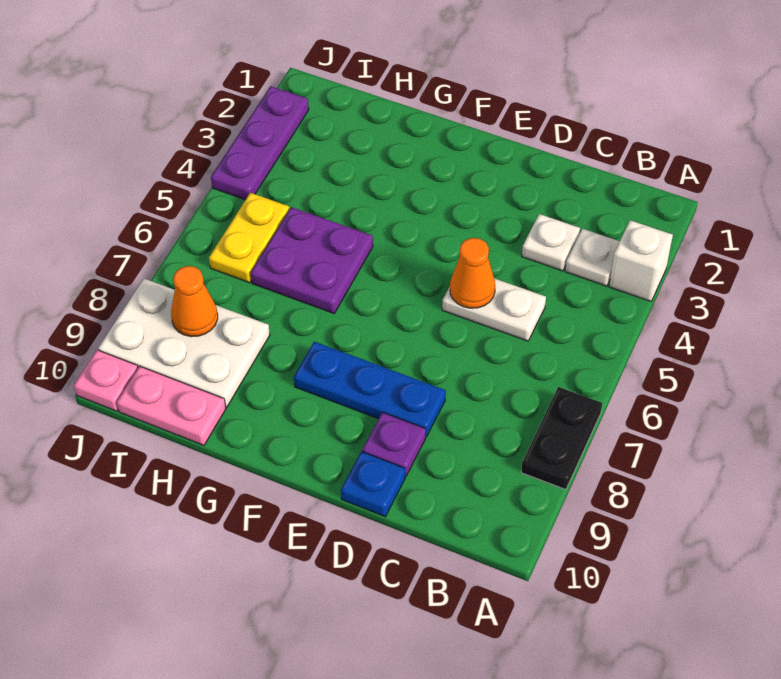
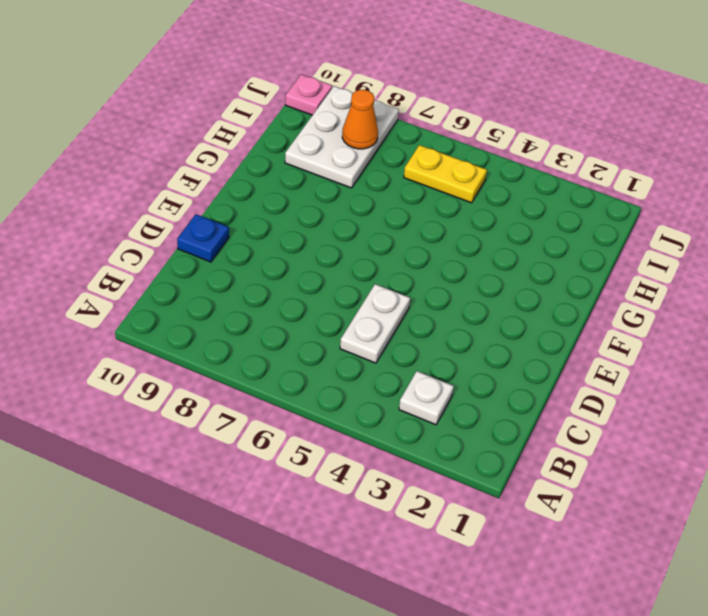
none -> white 1x1 brick [609,220,673,301]
none -> black 1x2 plate [521,387,602,490]
none -> white 1x1 plate [522,214,580,271]

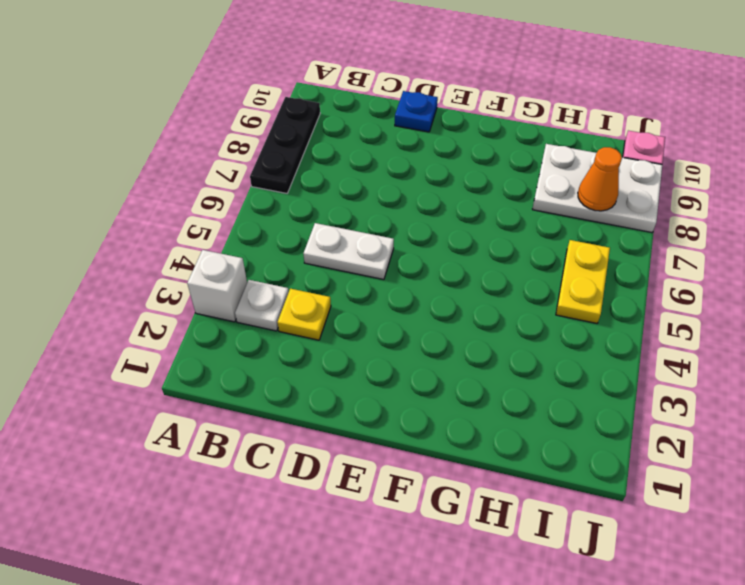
black 1x3 plate [250,97,320,193] -> black 1x2 plate [521,387,602,490]
yellow 1x1 plate [278,289,331,340] -> white 1x1 plate [522,214,580,271]
none -> blue 1x3 plate [294,342,446,437]
none -> purple 1x1 plate [362,412,426,476]
none -> purple 2x2 plate [251,207,373,313]

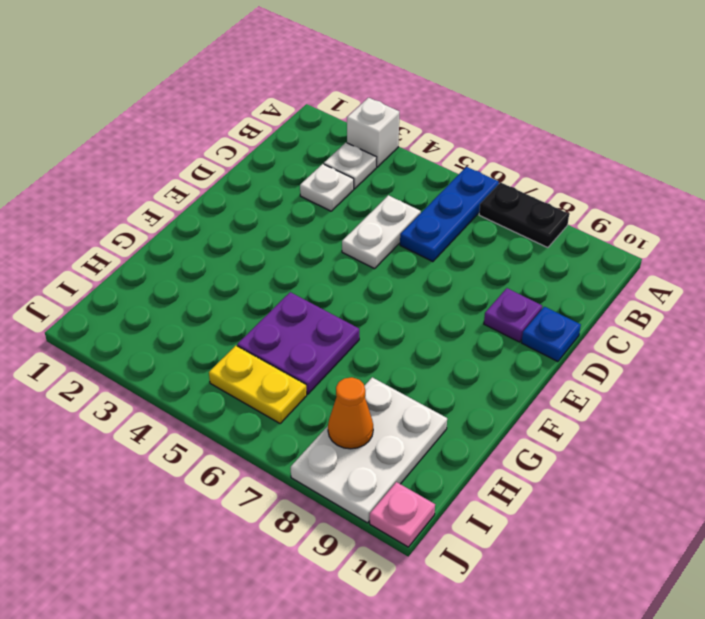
blue 1x3 plate [400,167,499,262] -> blue 1x3 plate moved to [294,342,446,437]
none -> pink 1x2 plate [117,366,226,445]
none -> purple 1x3 plate [211,86,309,200]
none -> orange 1x1 cone [450,238,495,308]

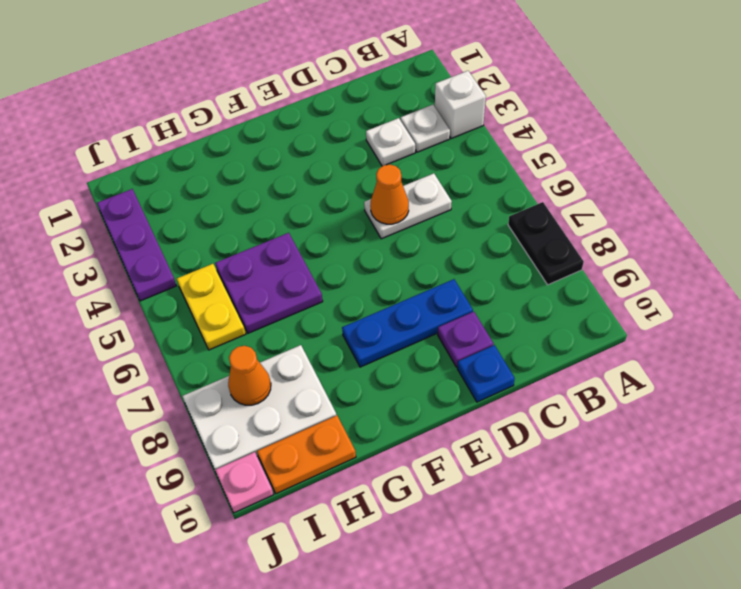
orange 1x2 plate [257,415,356,494] -> pink 1x2 plate [117,366,226,445]

